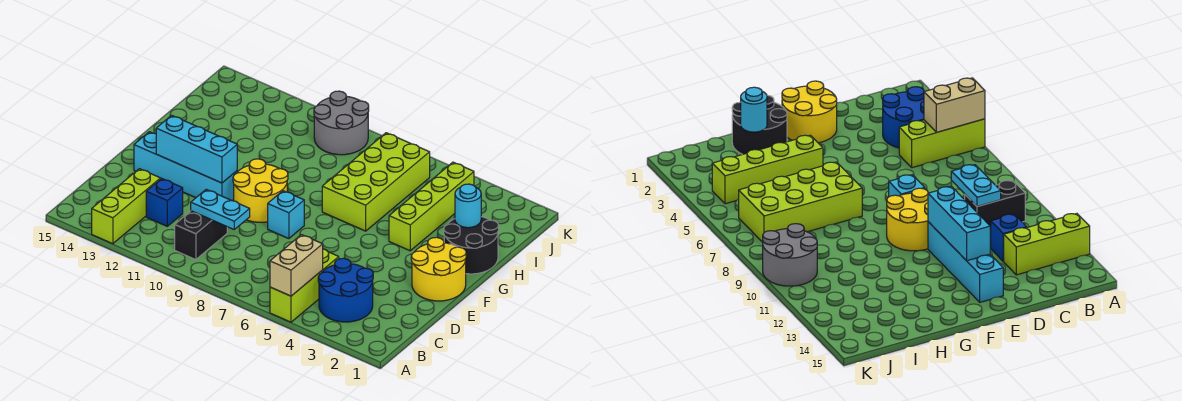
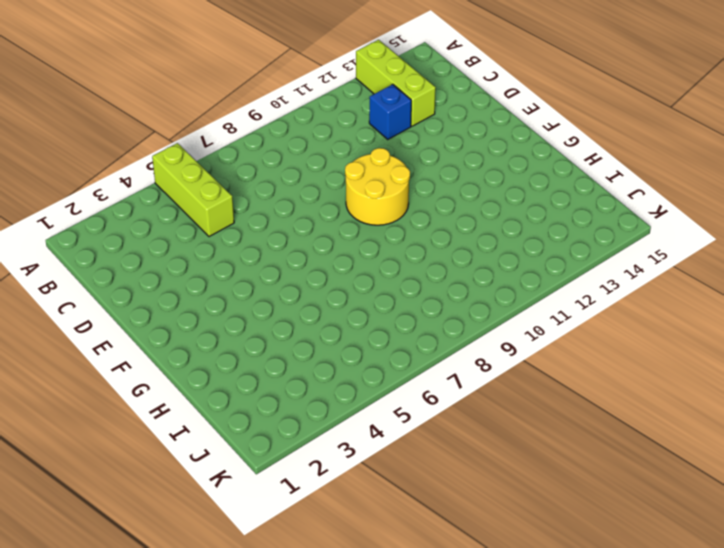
none -> blue 2x2 round brick [318,258,373,322]
none -> black 1x2 brick [175,211,227,260]
none -> yellow 2x2 round brick [411,237,466,301]

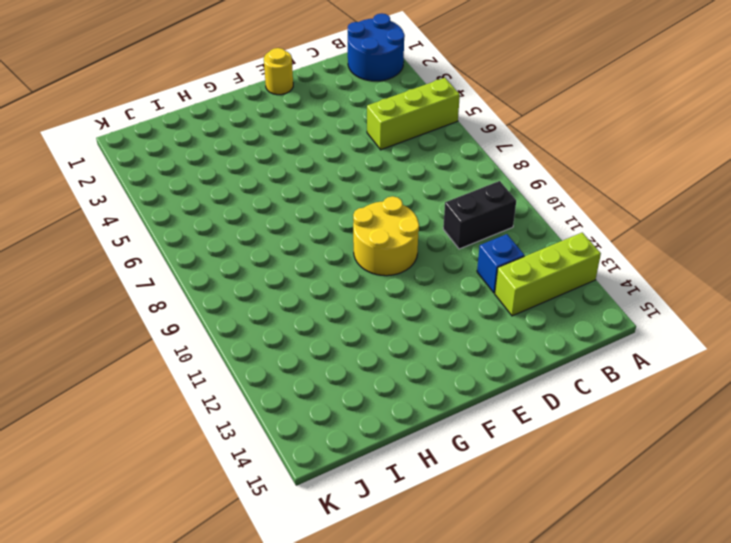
blue 2x2 round brick [348,13,405,81] -> blue 2x2 round brick moved to [318,258,373,322]
yellow 1x1 round brick [264,48,293,95] -> yellow 2x2 round brick [411,237,466,301]
none -> cyan 1x1 brick [268,191,304,239]
none -> cyan 1x4 brick [134,132,237,201]
none -> black 2x2 round brick [444,217,499,274]

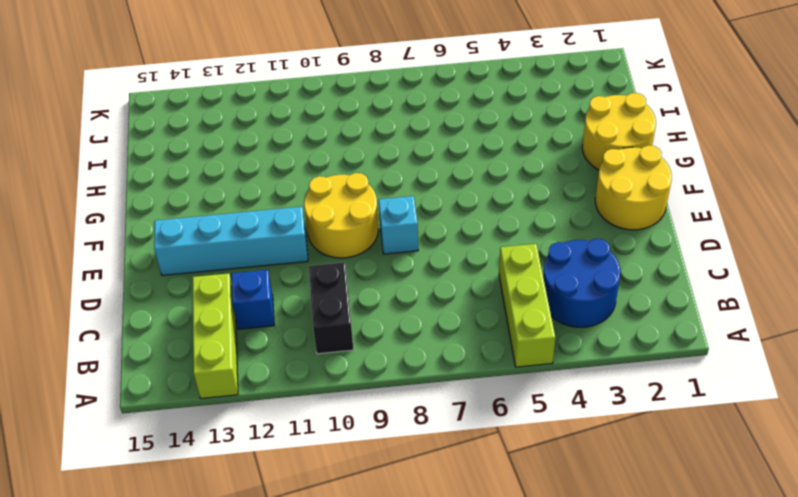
yellow 2x2 round brick [582,93,656,170] -> black 2x2 round brick [444,217,499,274]
none -> lime 1x4 brick [389,162,474,251]
none -> lime 2x4 brick [322,133,430,231]
none -> grey 2x2 round brick [314,91,369,155]

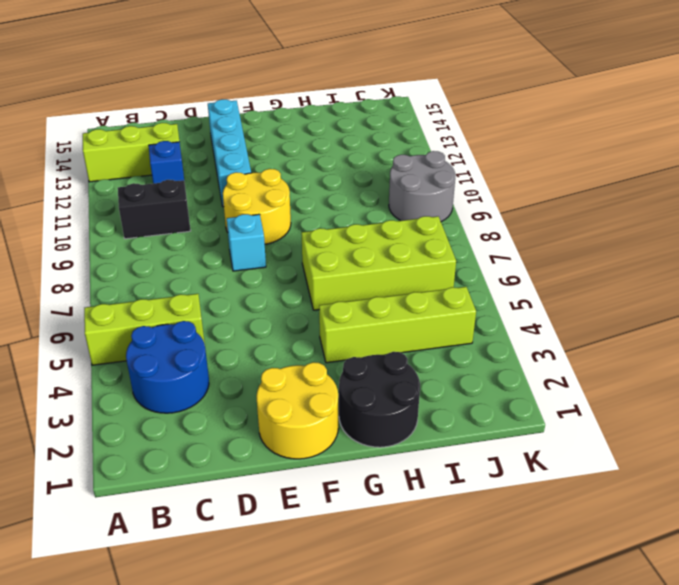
none -> tan 1x2 brick [270,235,323,296]
none -> cyan 1x2 plate [191,189,250,229]
none -> cyan 1x3 brick [156,115,237,183]

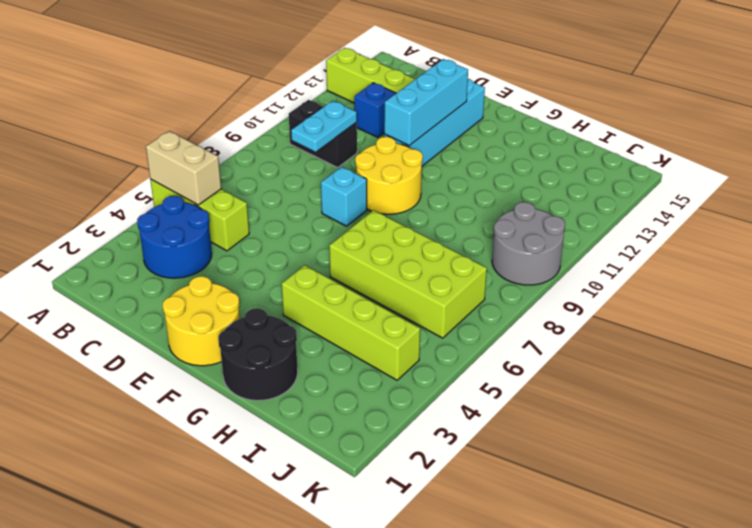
none -> cyan 1x1 round brick [455,184,481,228]

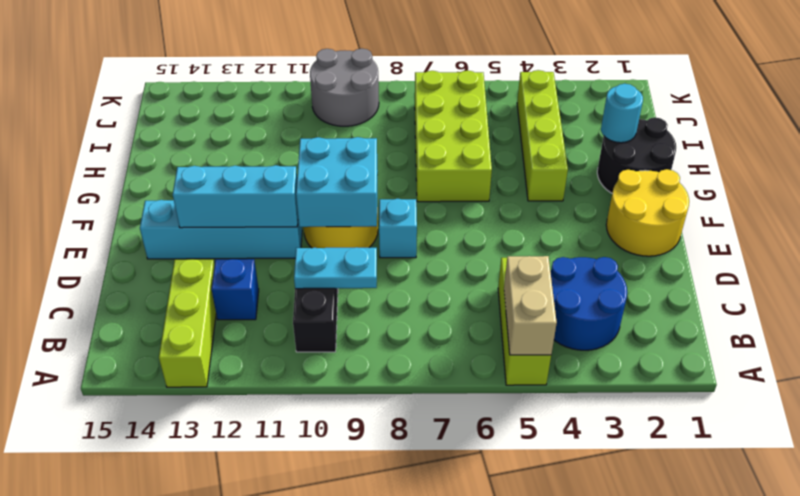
cyan 2x2 brick [296,137,378,227] -> none

